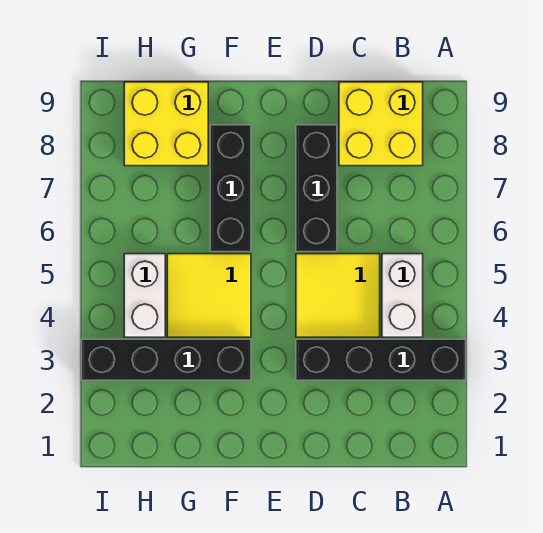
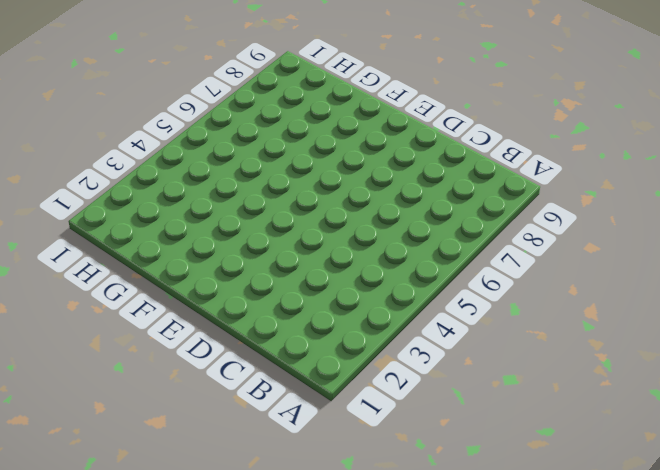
none -> black 1x4 brick [296,339,466,380]
none -> white 1x2 brick [382,254,423,337]

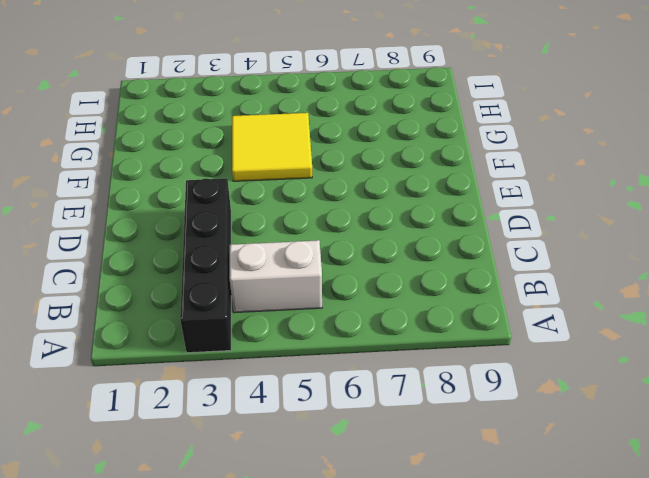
none -> yellow 2x2 brick [339,82,423,166]
none -> yellow 2x2 tile [296,254,380,337]

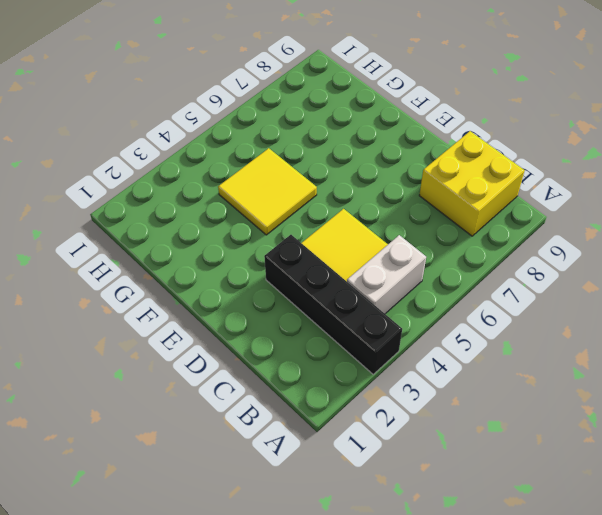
none -> black 1x3 brick [296,125,337,252]
none -> black 1x4 brick [82,339,251,380]

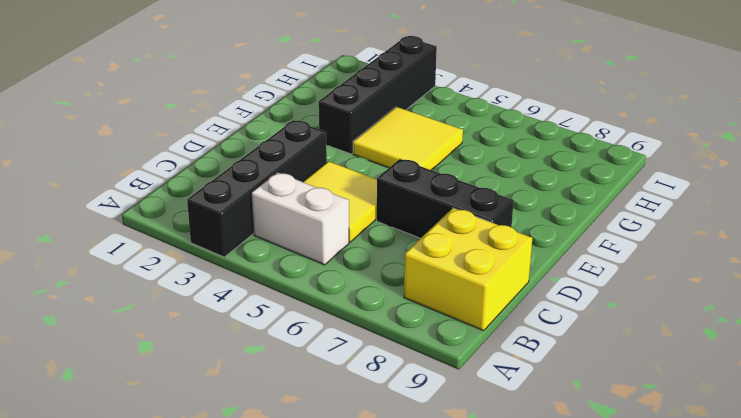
none -> black 1x3 brick [210,125,251,252]
none -> yellow 2x2 brick [124,82,208,166]

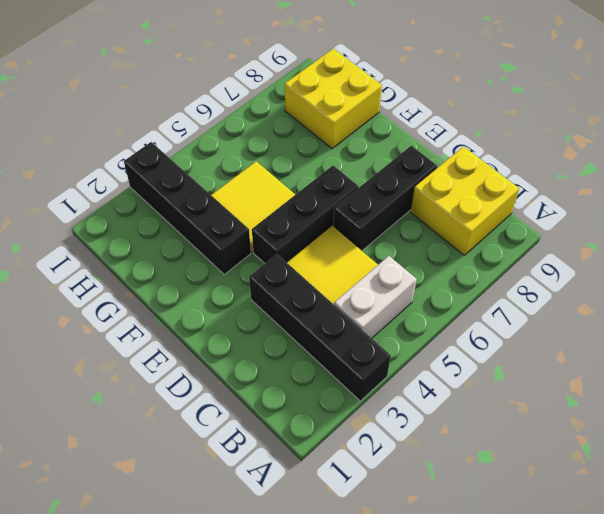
black 1x3 brick [252,166,359,263] -> black 1x3 brick moved to [210,125,251,252]
none -> white 1x2 brick [124,254,165,337]

